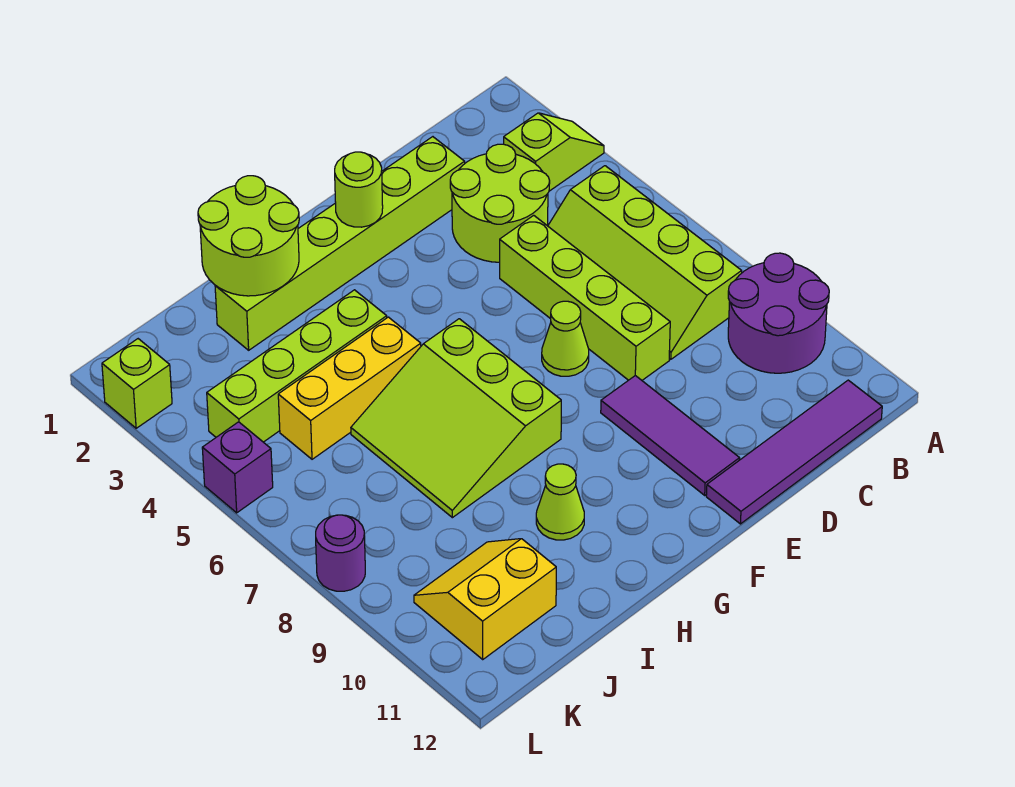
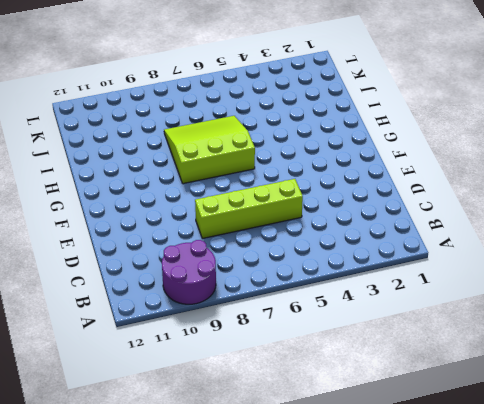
none -> lime 1x2 slope [504,113,604,191]
none -> lime 2x4 slope [548,166,742,359]
none -> purple 1x4 tile [706,380,882,524]

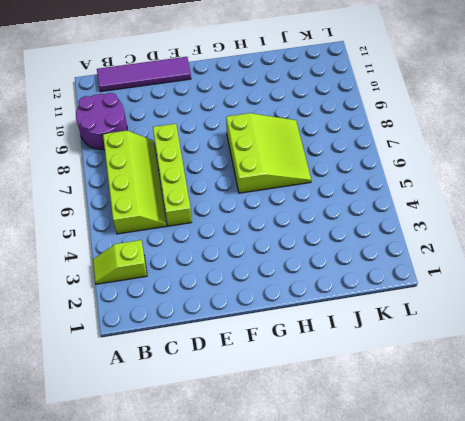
none -> lime 2x2 round brick [450,144,550,262]
none -> lime 1x6 brick [215,137,465,350]
none -> lime 1x1 cone [542,301,589,376]

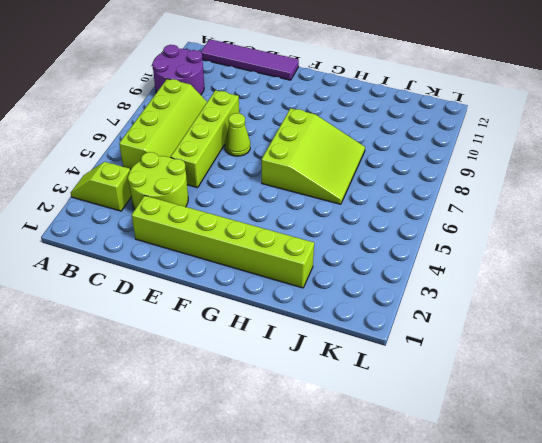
none -> purple 1x3 tile [601,376,740,495]
none -> lime 1x4 brick [207,290,387,442]
none -> yellow 1x3 brick [278,317,421,459]

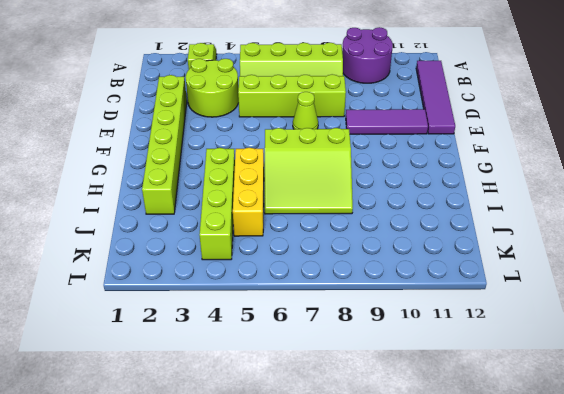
none -> lime 1x1 cone [536,464,584,540]
none -> yellow 2x2 slope [414,539,556,659]
none -> lime 1x1 brick [102,339,172,428]

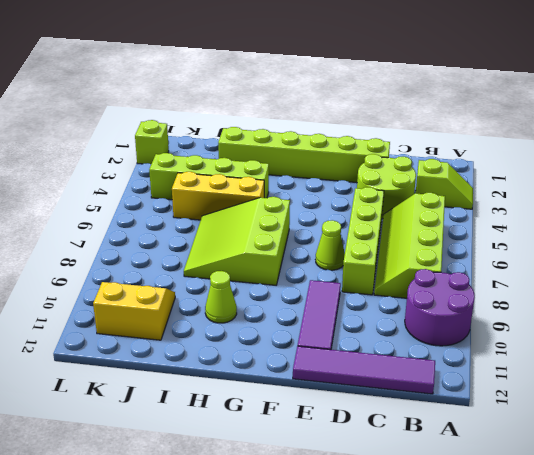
none -> purple 1x1 brick [202,422,273,513]
none -> purple 1x1 round brick [316,515,365,591]
none -> lime 1x1 round brick [335,152,383,227]

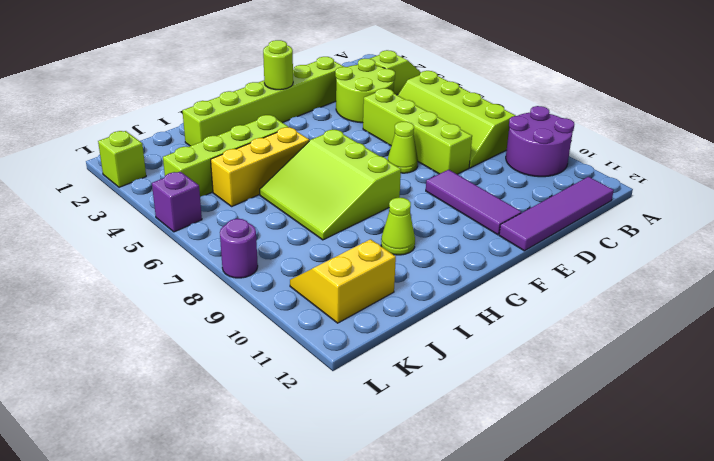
none -> lime 2x2 round brick [198,176,299,296]

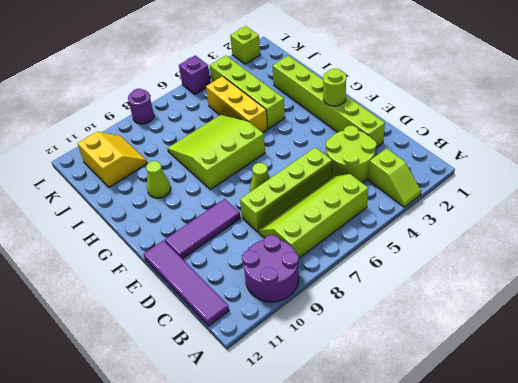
none -> lime 2x2 round brick [198,176,299,296]

